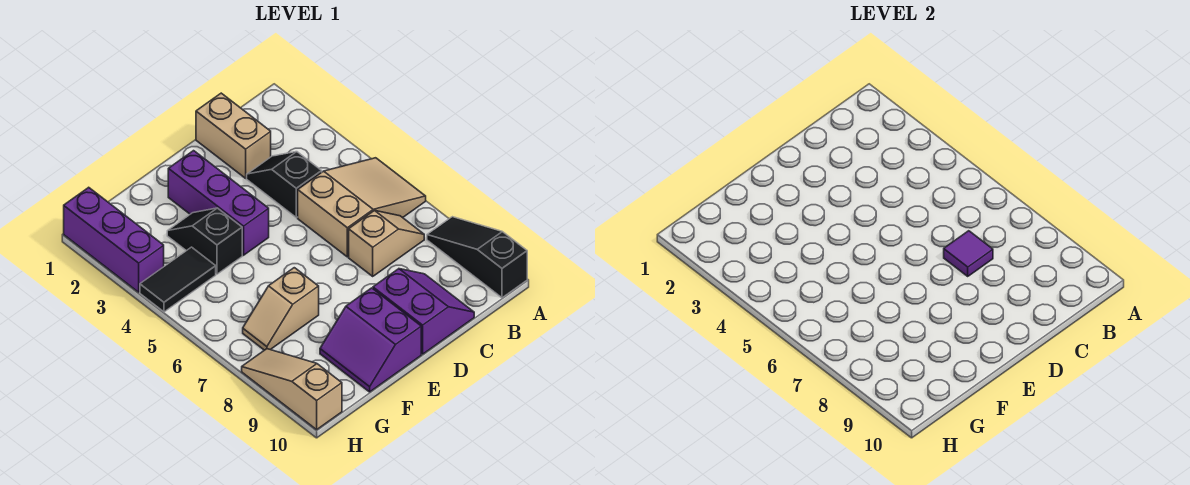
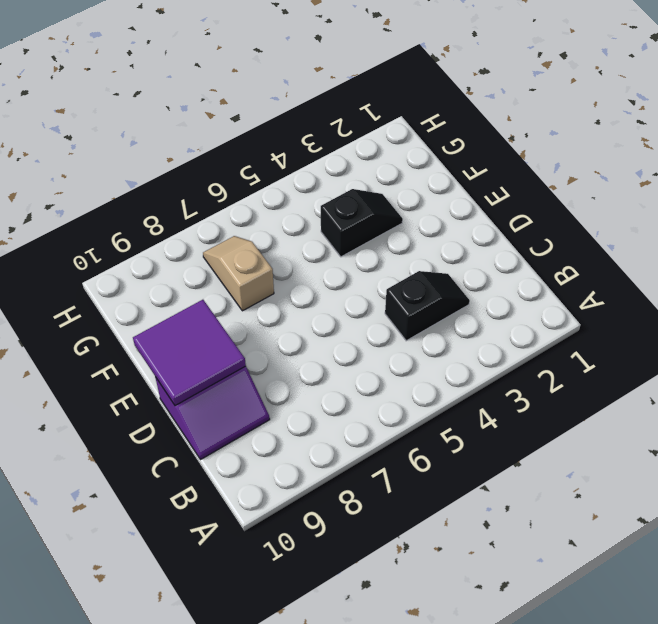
purple 2x2 tile [133,300,246,406] -> none
none -> tan 2x3 slope [298,158,426,257]
none -> black 1x3 slope [427,217,527,298]
none -> tan 1x2 slope [349,210,424,276]

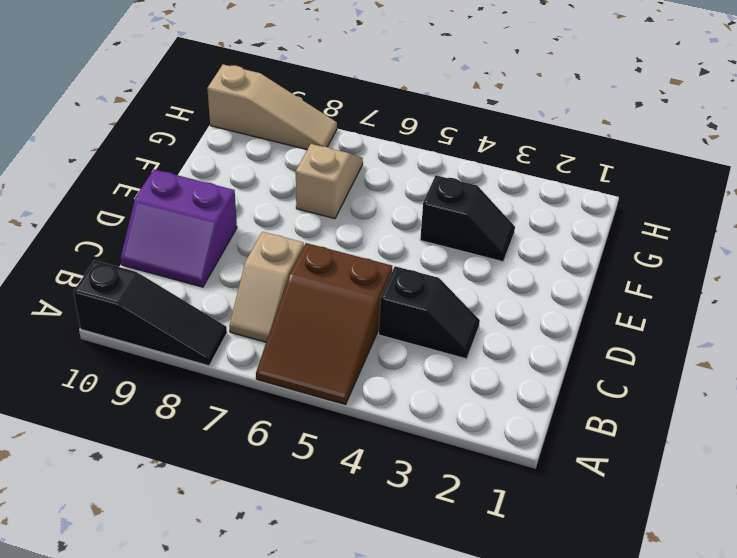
brown 2x3 slope [256,243,392,404] -> tan 2x3 slope [298,158,426,257]
none -> tan 1x2 brick [196,93,271,178]
none -> purple 1x3 brick [168,151,269,255]
none -> purple 2x2 slope [320,288,421,392]

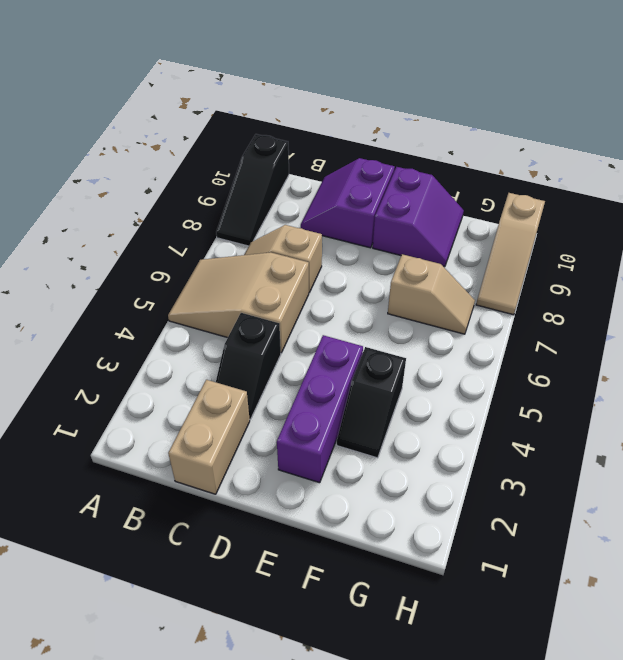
none -> black 1x2 tile [140,247,216,312]
none -> purple 1x3 brick [64,187,164,292]
none -> purple 1x1 tile [944,231,993,276]

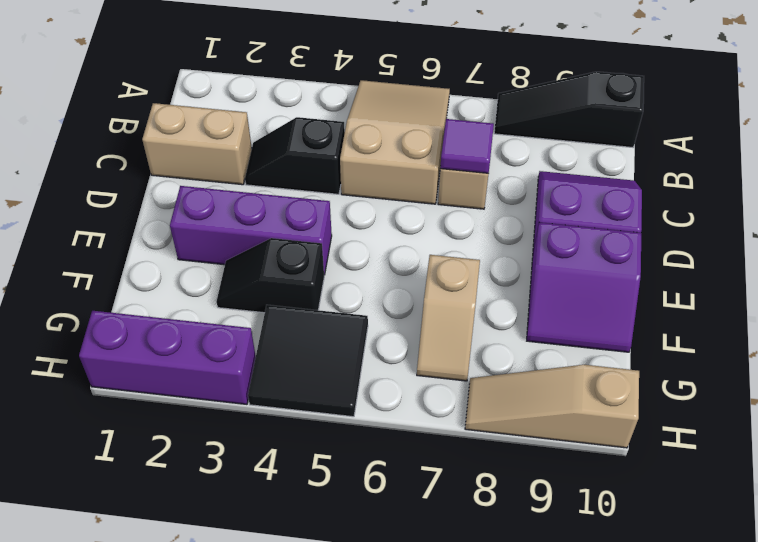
black 2x2 tile [248,305,368,417] -> black 1x2 tile [140,247,216,312]

